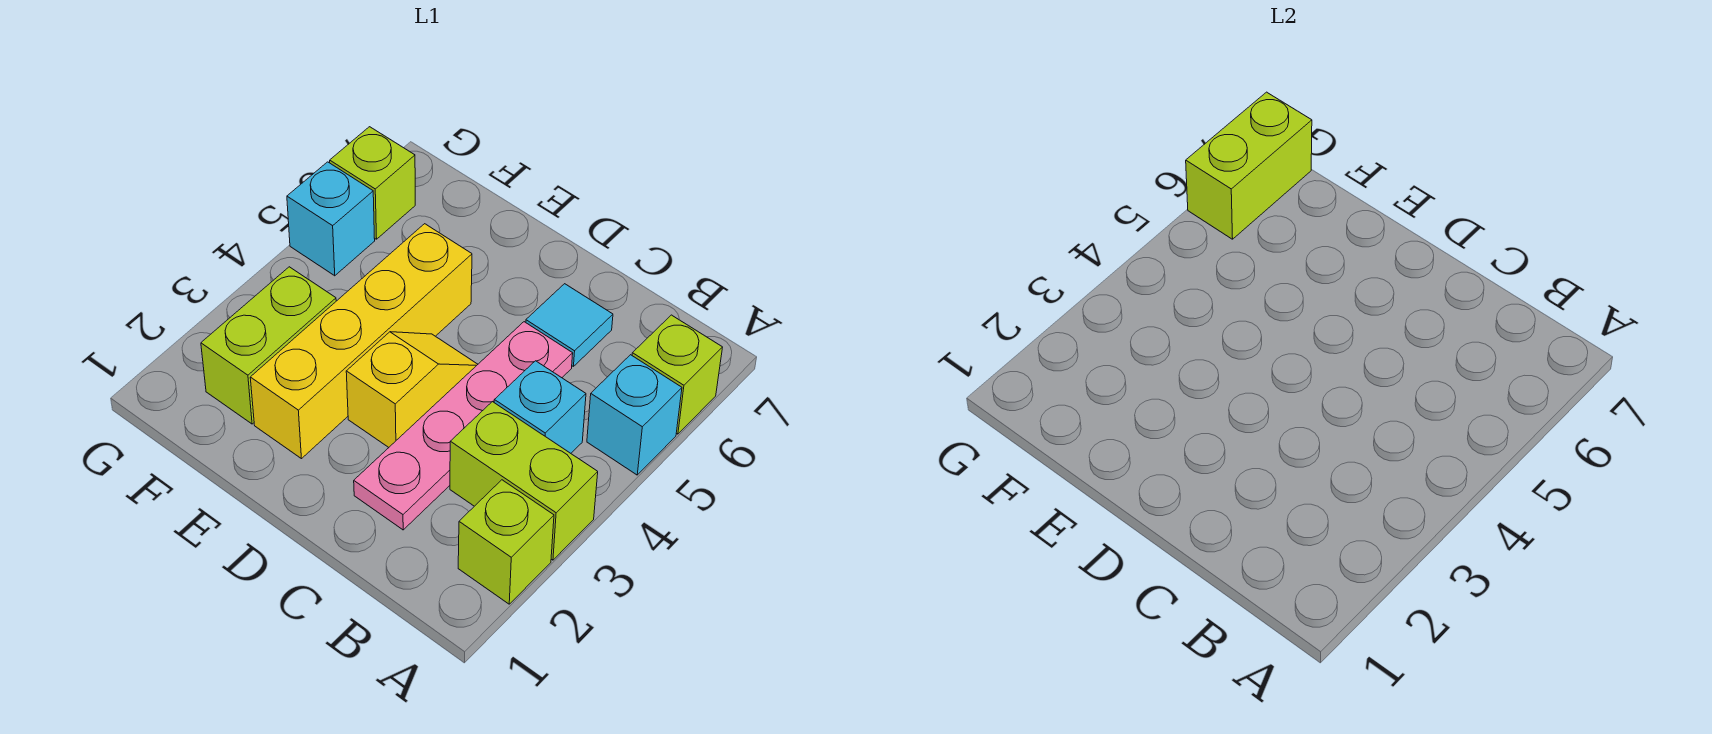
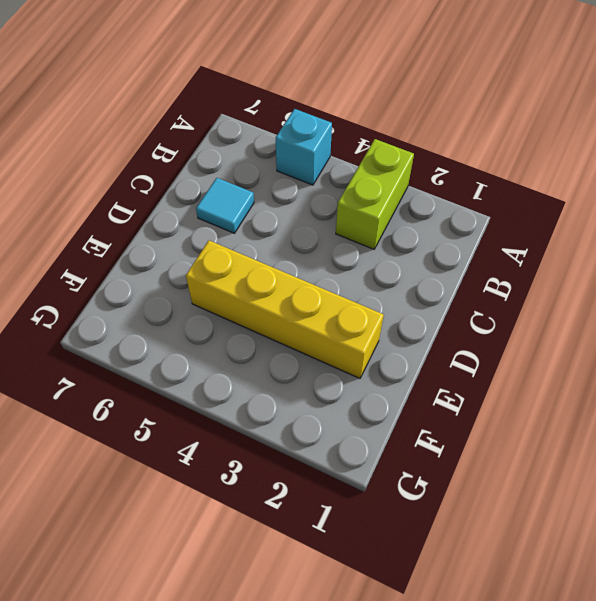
none -> lime 1x1 brick [458,480,554,604]
none -> lime 1x1 brick [632,315,723,434]
none -> cyan 1x1 brick [494,361,586,453]

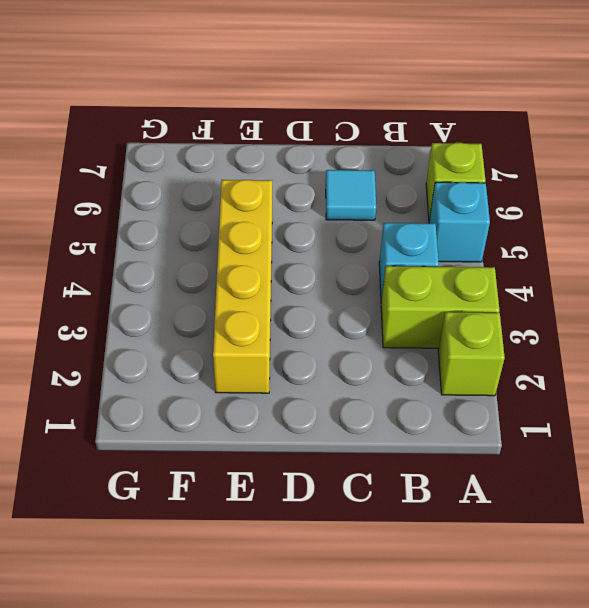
none -> pink 1x4 plate [354,322,573,530]
none -> yellow 1x2 slope [346,332,478,447]
none -> lime 1x2 brick [201,267,336,424]

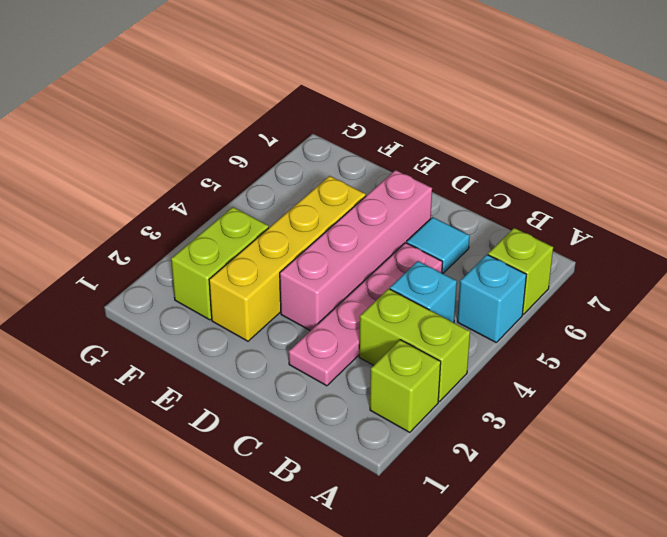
pink 1x4 brick [280,170,432,331] -> yellow 1x2 slope [346,332,478,447]
none -> cyan 1x1 brick [287,162,375,276]
none -> lime 1x1 brick [330,127,415,239]
none -> lime 1x2 brick [1186,92,1312,239]

